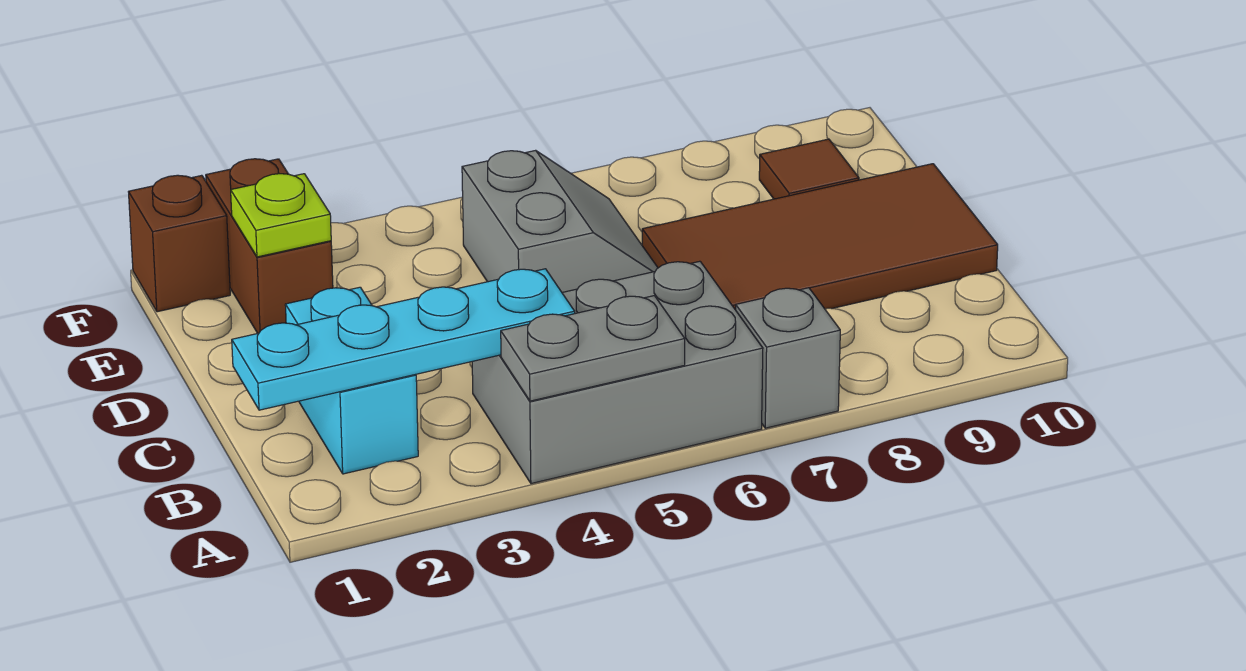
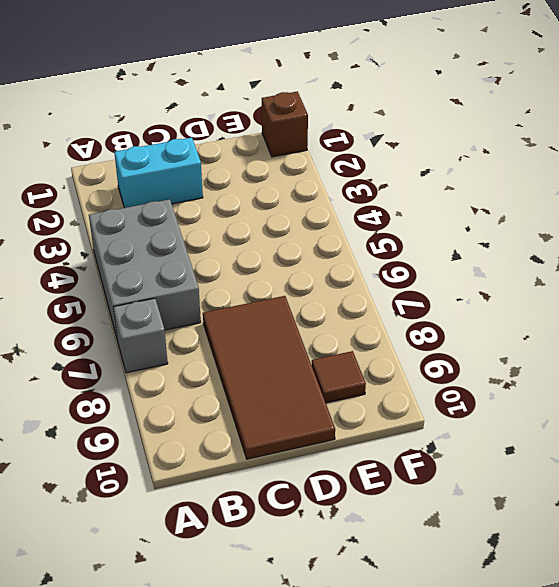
none -> grey 2x2 slope [462,150,658,292]
none -> brown 1x2 brick [206,159,333,333]

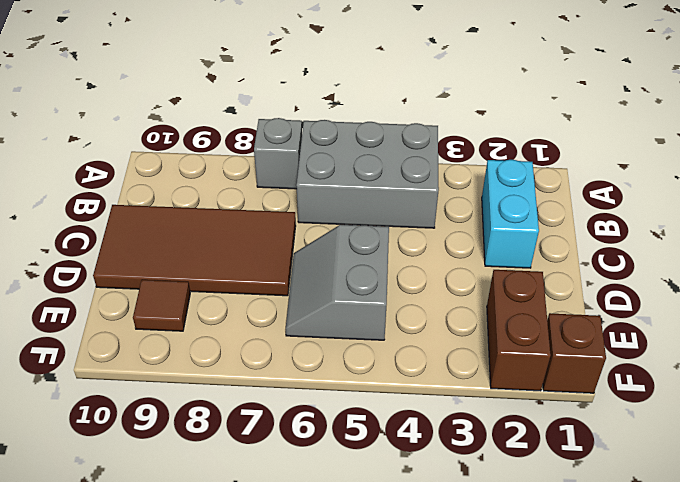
none -> grey 1x2 plate [501,296,685,401]
none -> cyan 1x4 plate [232,269,575,410]

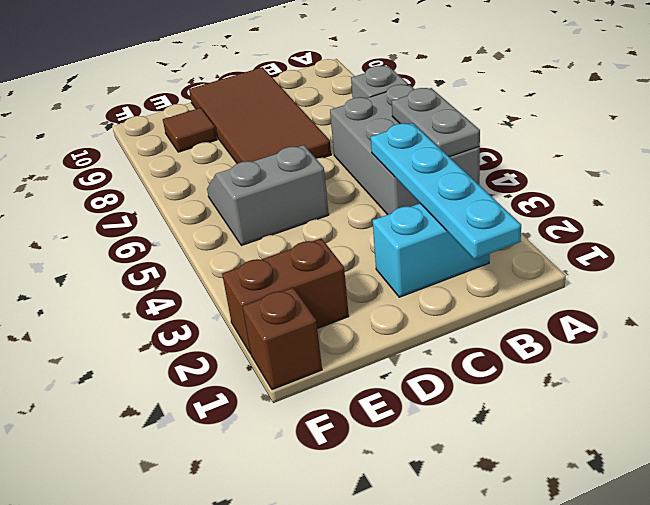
none -> lime 1x1 plate [231,173,331,257]

